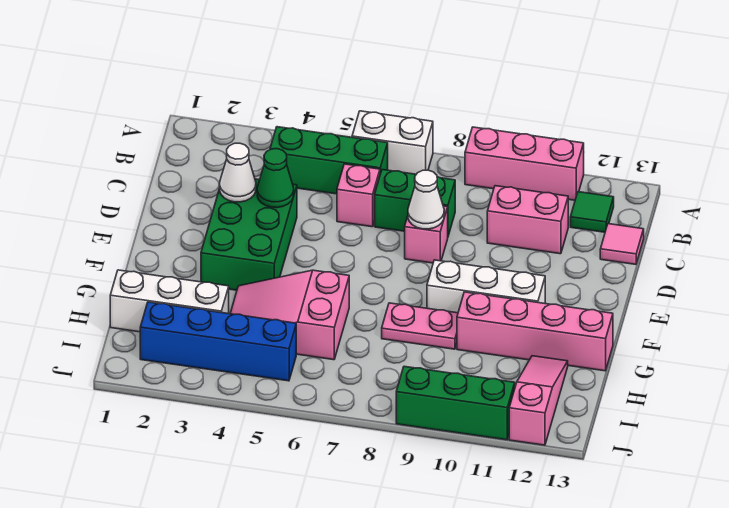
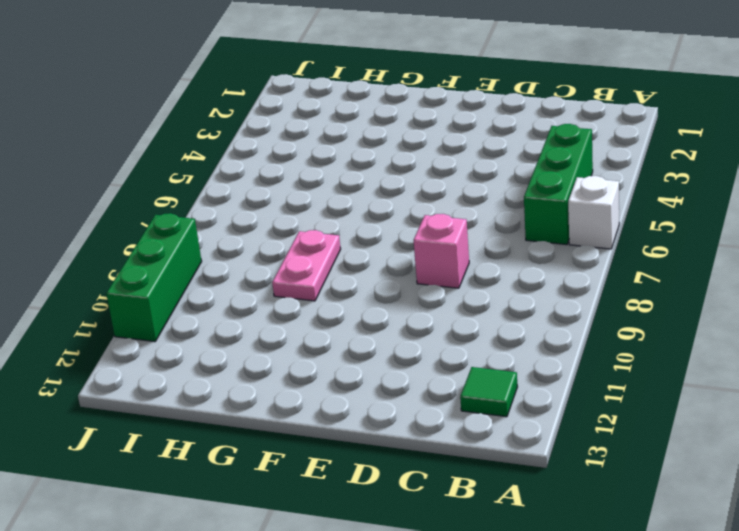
white 1x1 brick [568,176,619,249] -> white 1x2 brick [352,111,433,174]
none -> pink 1x3 brick [465,127,584,200]
none -> pink 1x1 brick [337,164,380,227]
none -> green 1x2 brick [375,170,455,236]

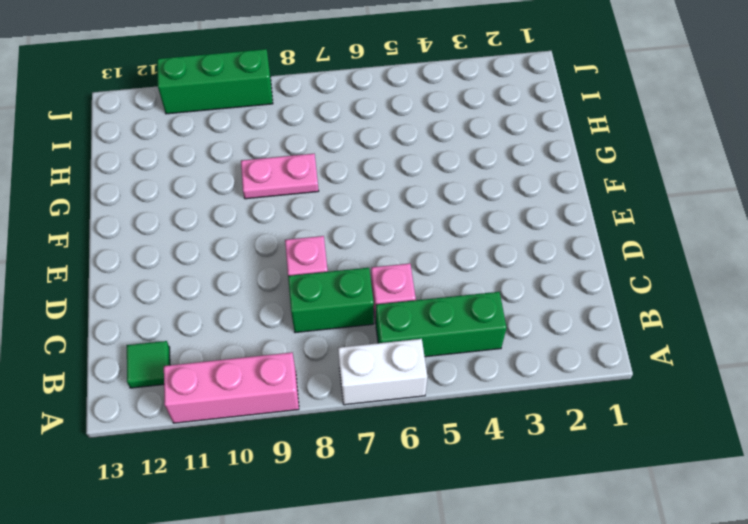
none -> pink 1x2 brick [487,186,568,254]
none -> pink 1x1 tile [600,224,644,264]
none -> green 2x3 brick [201,179,297,290]

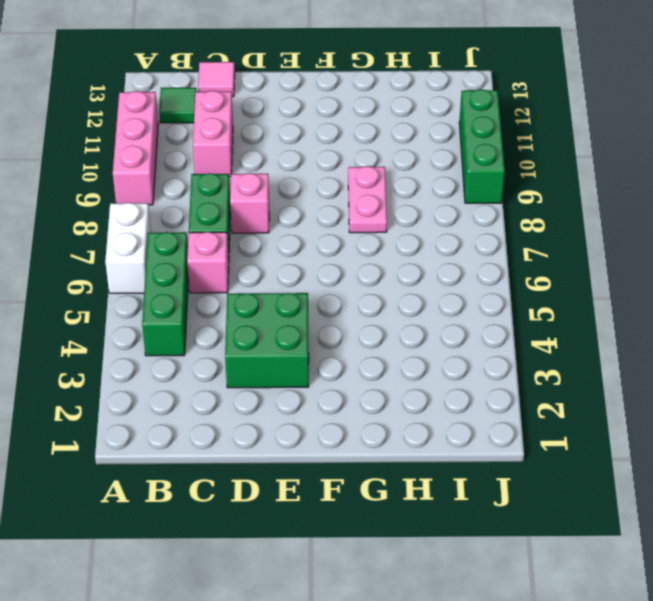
green 2x2 brick [225,293,309,388] -> green 2x3 brick [201,179,297,290]
none -> white 1x3 brick [427,260,545,313]
none -> pink 2x3 slope [230,270,349,360]
none -> pink 1x4 brick [457,292,613,371]

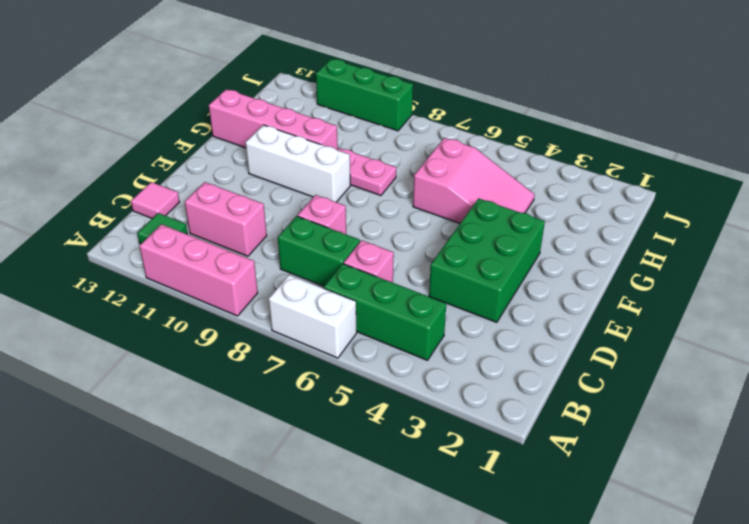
none -> white 1x3 brick [110,270,229,332]
none -> pink 1x3 slope [509,356,568,445]
none -> blue 1x4 brick [140,302,296,381]

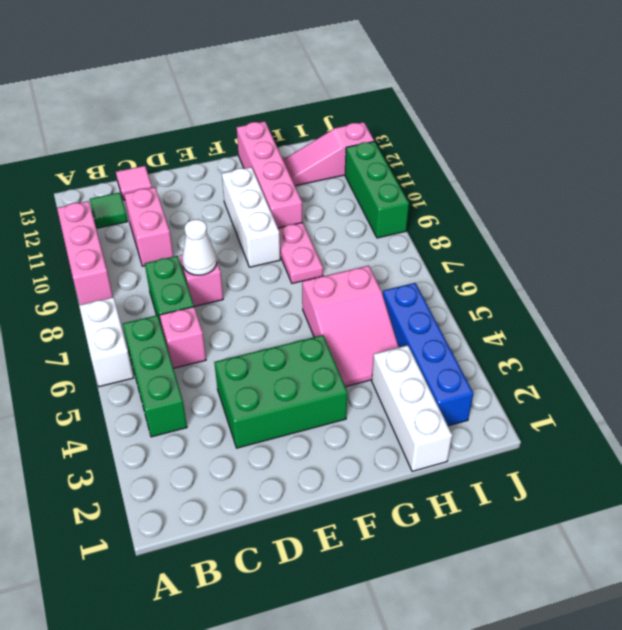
none -> white 1x1 cone [220,143,256,202]
none -> green 1x1 cone [257,149,294,208]

